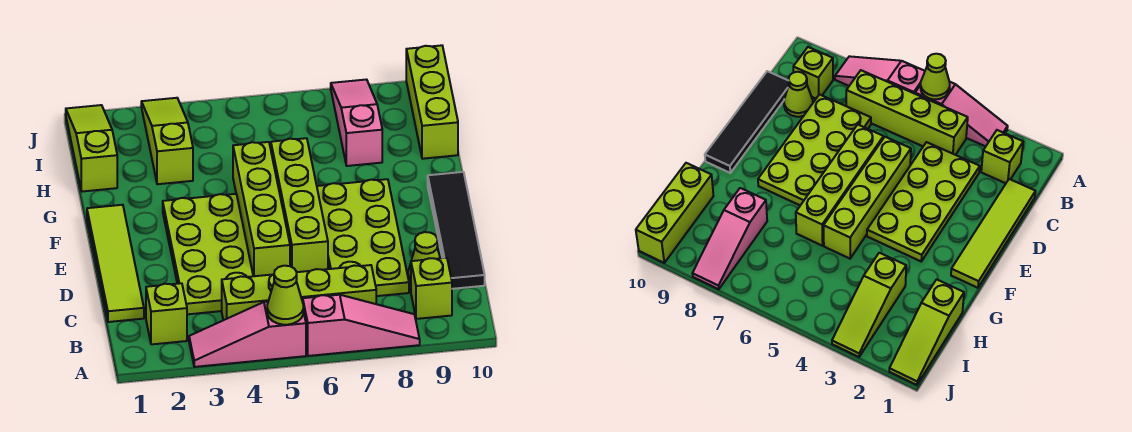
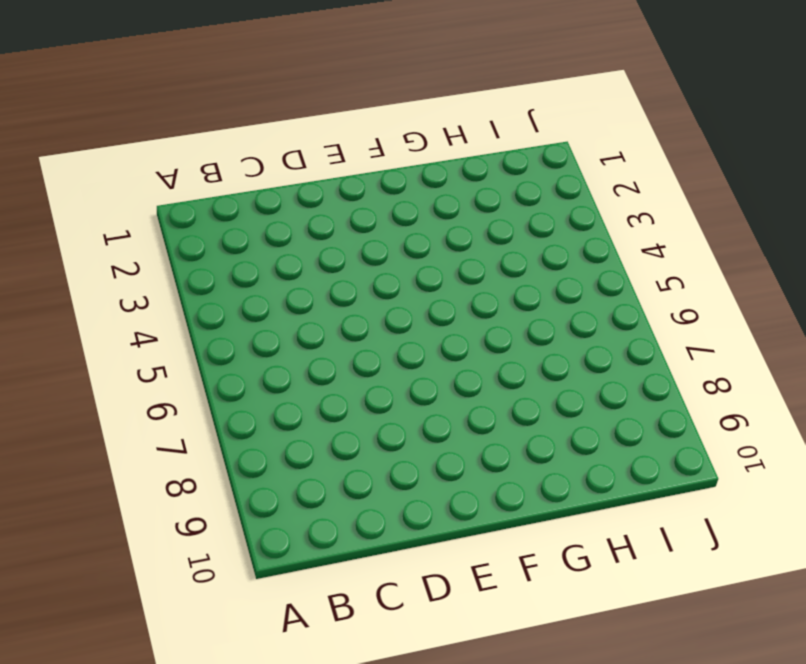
none -> pink 1x3 slope [189,302,306,367]
none -> pink 1x3 slope [303,295,420,356]
none -> lime 1x1 brick [146,283,187,344]

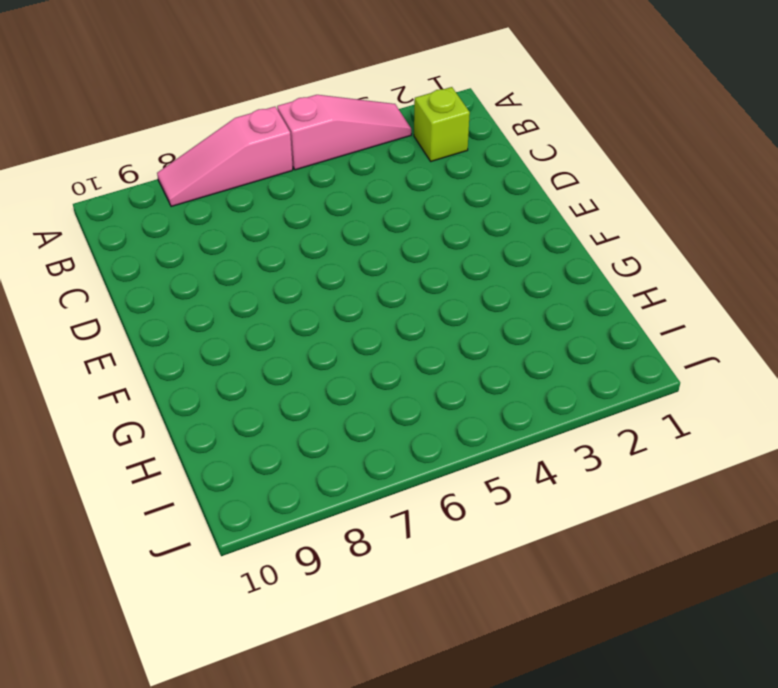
none -> lime 1x4 brick [222,265,376,320]
none -> lime 1x1 brick [411,258,452,319]
none -> lime 1x4 tile [87,205,144,322]

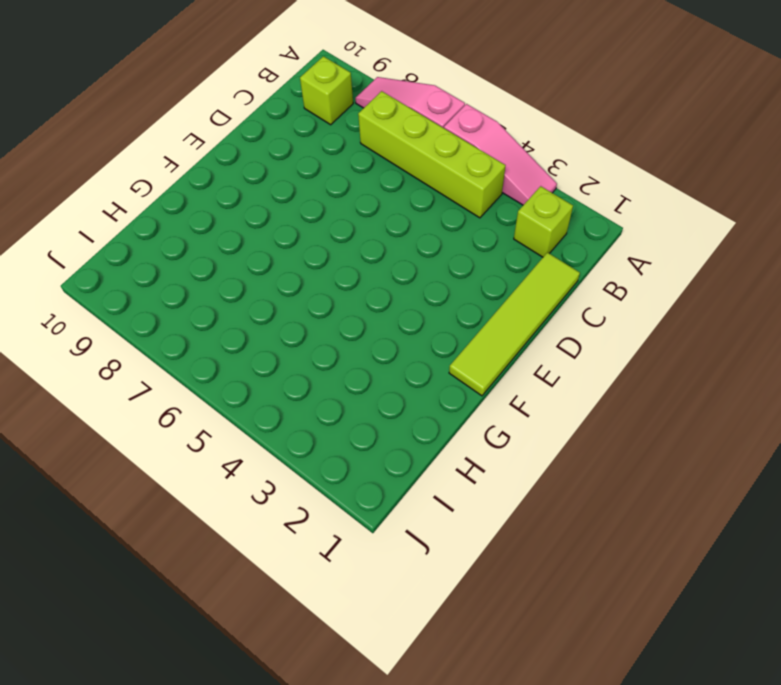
none -> lime 2x4 plate [163,194,253,314]
none -> lime 2x4 plate [317,179,409,296]
none -> lime 1x1 cone [408,232,440,285]

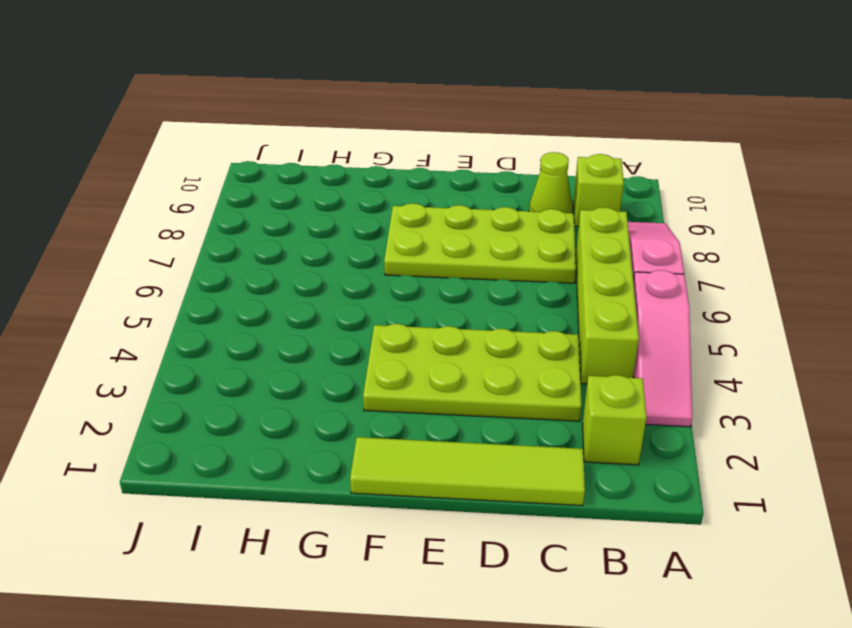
none -> black 1x4 tile [428,172,485,289]
none -> lime 1x4 brick [233,142,290,276]
none -> lime 1x4 brick [271,138,328,272]

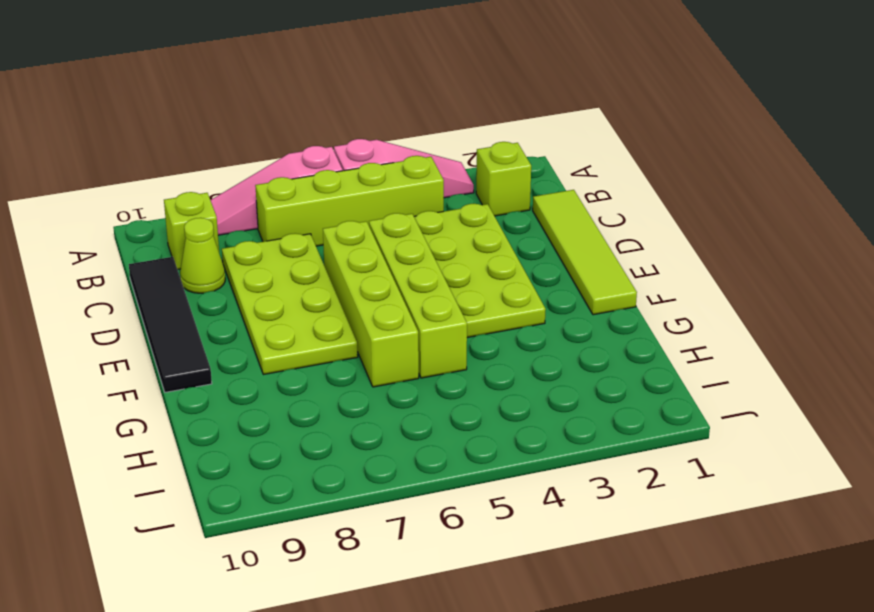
none -> lime 1x3 slope [66,105,117,192]
none -> lime 1x3 slope [141,98,193,184]
none -> pink 1x3 slope [331,80,382,166]

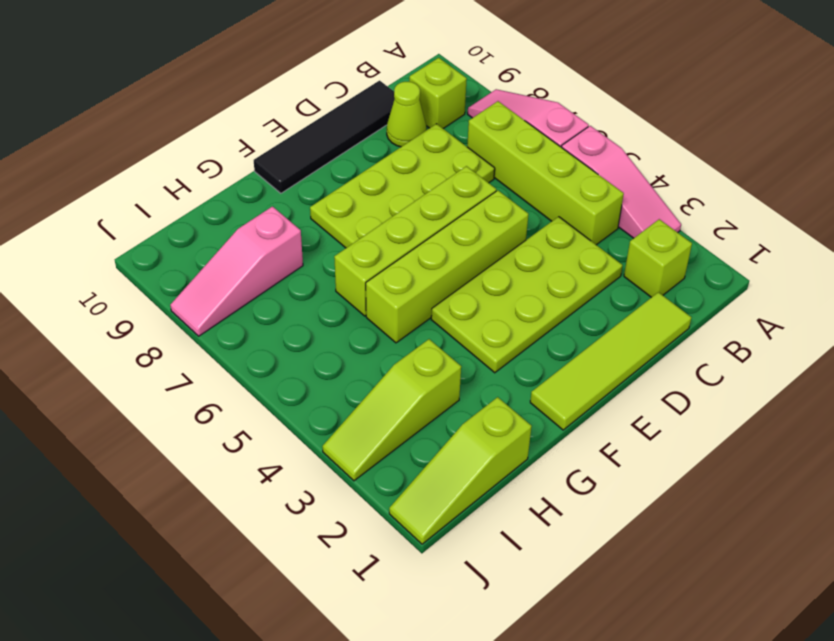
none -> lime 1x3 brick [406,45,458,159]
none -> lime 1x1 cone [267,266,303,325]

